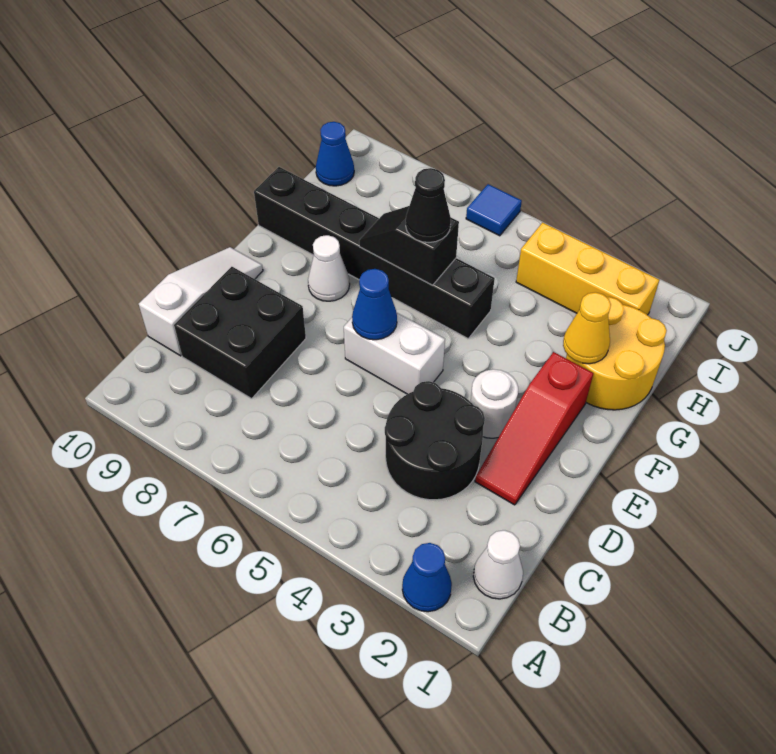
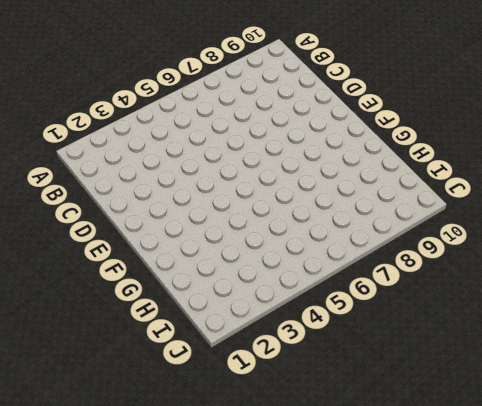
none -> blue 1x1 cone [402,543,452,612]
none -> white 1x1 cone [473,530,523,599]
none -> black 2x2 round brick [385,381,485,500]

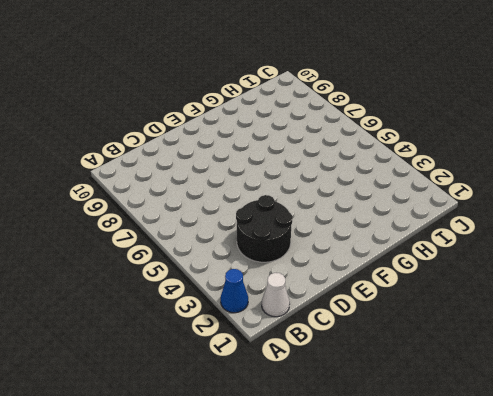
none -> black 2x2 brick [174,267,306,399]
none -> white 1x3 slope [139,247,263,356]
none -> red 1x3 slope [475,352,593,505]

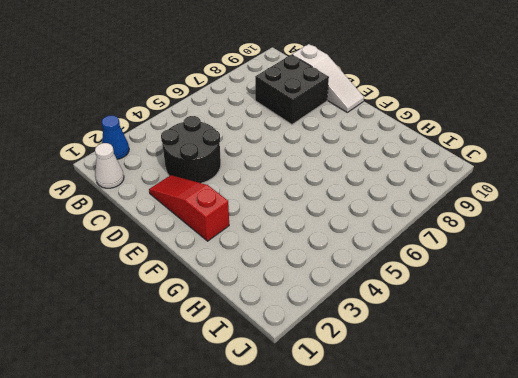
none -> white 1x1 round brick [471,369,518,438]
none -> white 1x2 brick [344,313,445,394]
none -> white 1x1 cone [308,235,350,301]

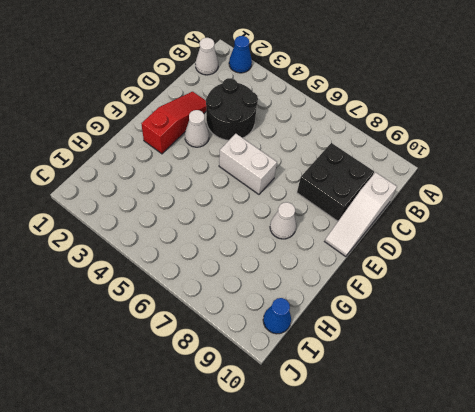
white 1x1 cone [185,110,209,147] -> white 1x1 round brick [471,369,518,438]
none -> yellow 2x2 round brick [566,297,667,410]
none -> black 1x6 brick [254,167,495,338]
none -> yellow 1x3 brick [516,222,659,315]

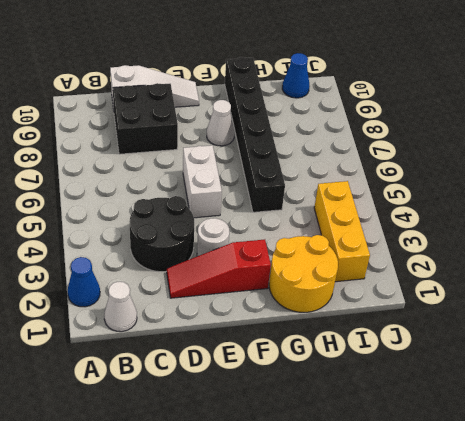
none -> blue 1x1 tile [466,184,522,236]
none -> blue 1x1 cone [352,269,397,340]
none -> yellow 1x1 cone [563,292,611,364]

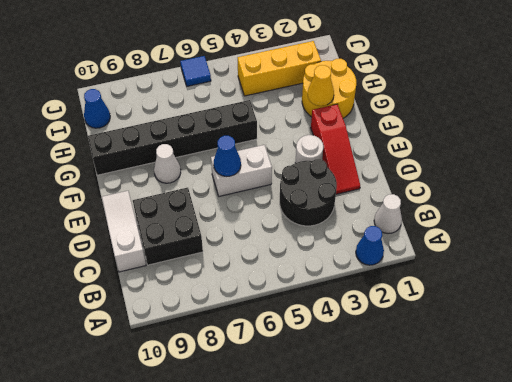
none -> black 1x2 slope [359,206,459,285]
none -> black 1x1 cone [406,168,451,242]

